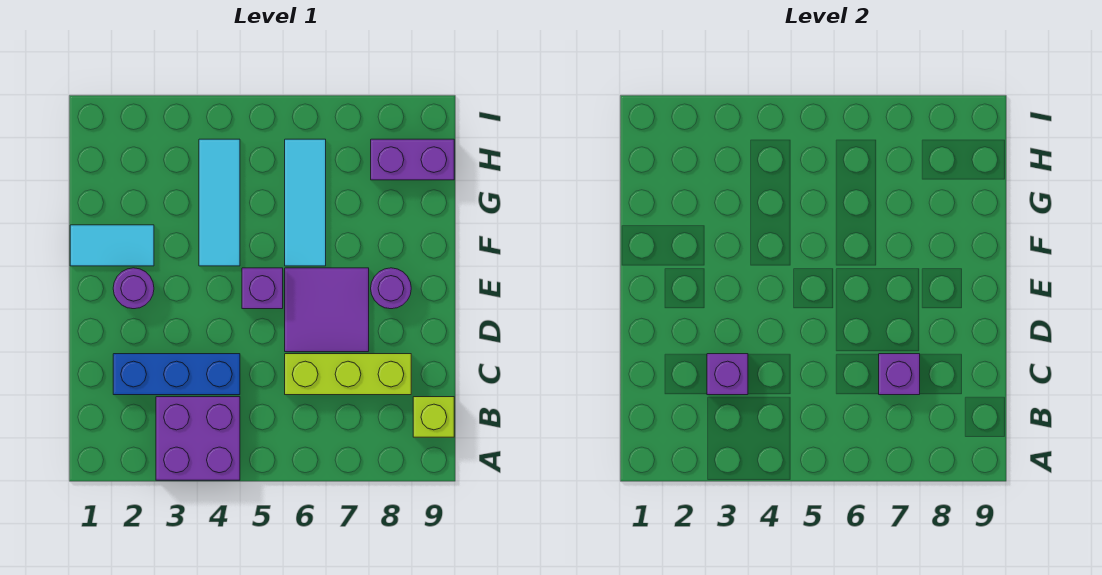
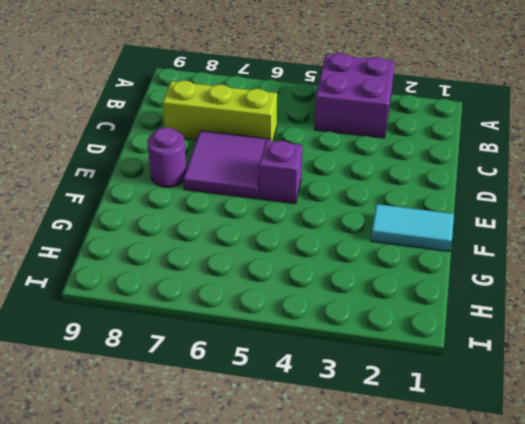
none -> lime 1x1 brick [413,397,454,437]
none -> blue 1x3 brick [113,354,240,395]
none -> purple 1x1 round brick [113,268,154,309]

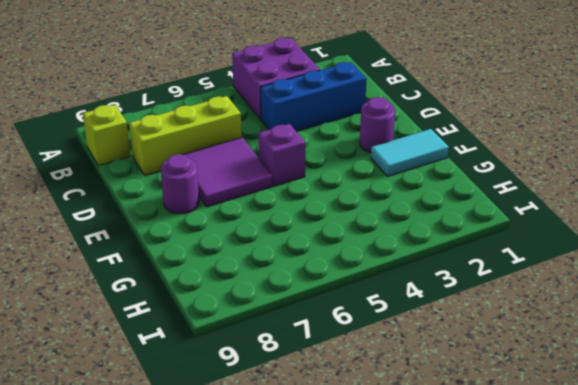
none -> cyan 1x3 tile [199,139,240,266]
none -> cyan 1x3 tile [285,139,326,266]
none -> purple 1x2 brick [371,139,454,180]

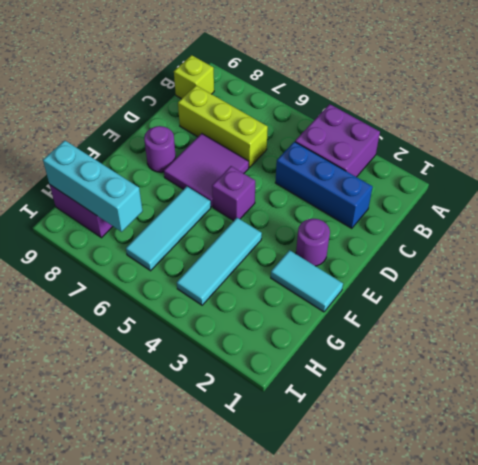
cyan 1x3 brick [43,140,143,232] -> none
none -> purple 1x1 brick [707,354,748,395]
none -> purple 1x1 brick [879,354,920,395]

